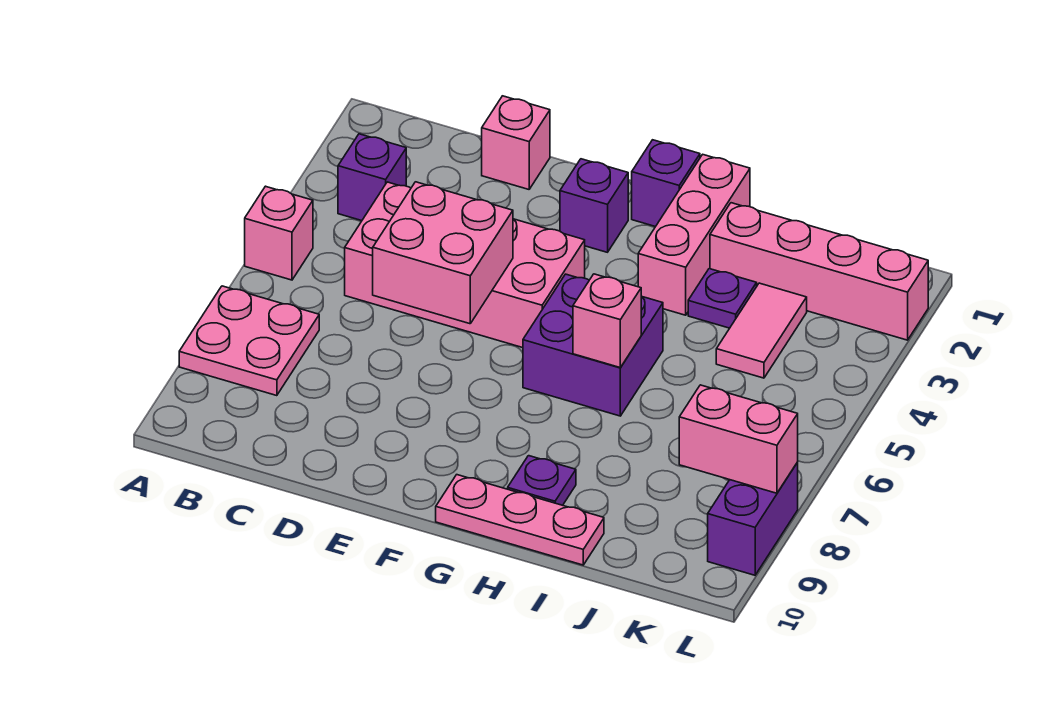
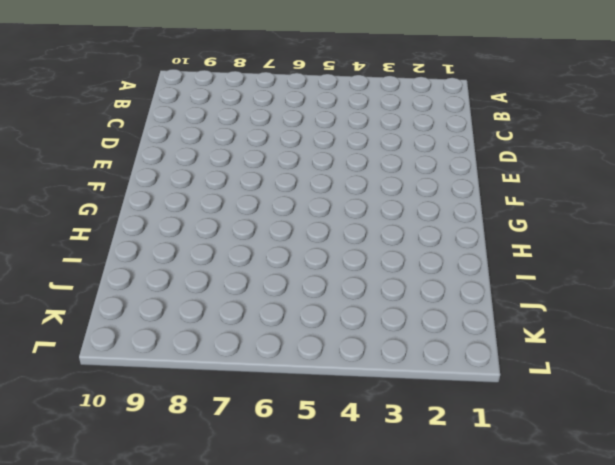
none -> pink 1x1 brick [245,186,313,280]
none -> pink 2x2 plate [179,286,319,396]
none -> purple 1x1 brick [338,134,406,221]

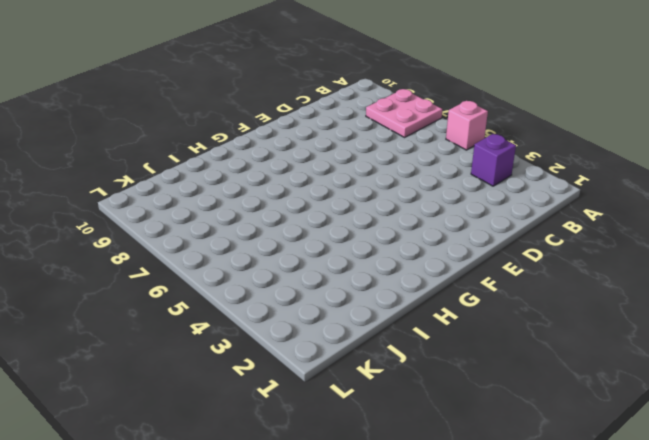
none -> pink 2x4 brick [345,182,585,348]
none -> pink 1x1 brick [482,96,550,189]
none -> purple 1x1 brick [560,159,628,252]

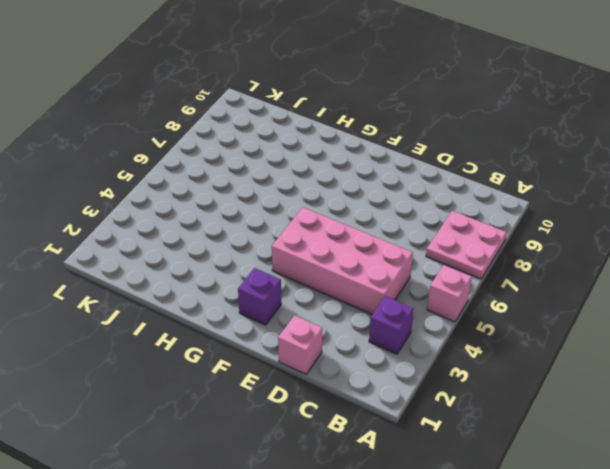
none -> purple 1x1 brick [632,140,700,227]
none -> purple 2x2 brick [523,274,663,416]
none -> pink 1x3 plate [436,475,604,565]

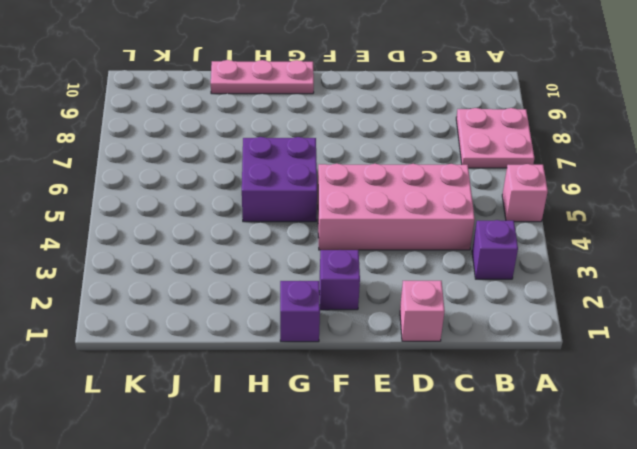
none -> pink 1x3 brick [638,154,750,315]
none -> purple 1x1 plate [508,456,576,505]
none -> pink 1x4 brick [710,203,928,340]

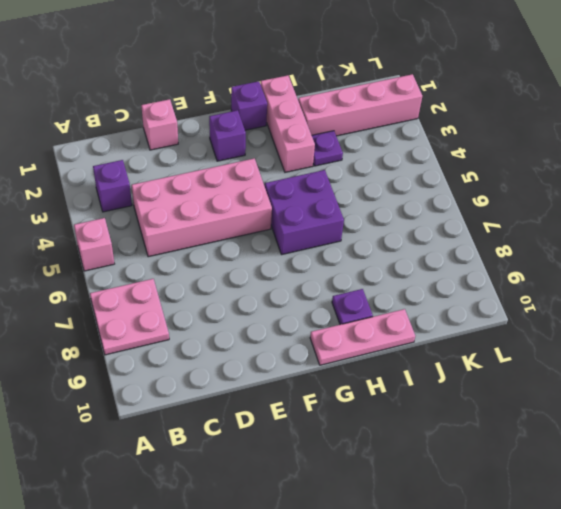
none -> pink 1x2 tile [716,283,807,378]
none -> purple 1x2 brick [708,462,798,575]
none -> pink 2x2 brick [373,182,513,324]

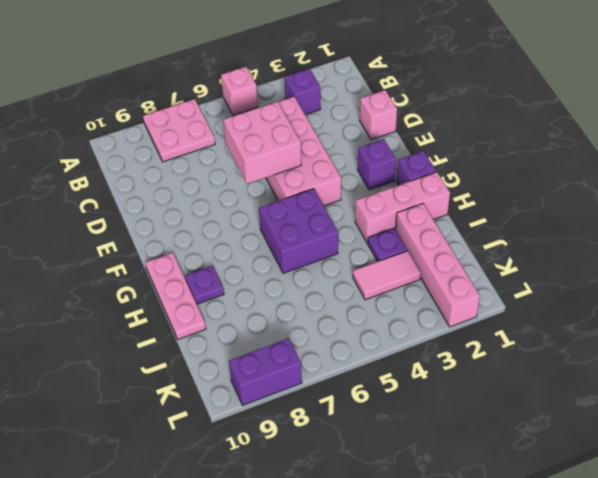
none -> pink 1x1 brick [573,274,641,368]
none -> pink 1x2 brick [679,385,798,493]

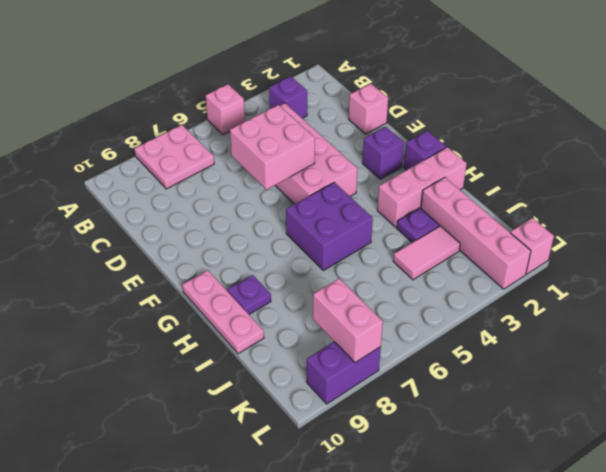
pink 1x1 brick [510,218,554,274] -> pink 1x1 brick moved to [573,274,641,368]

